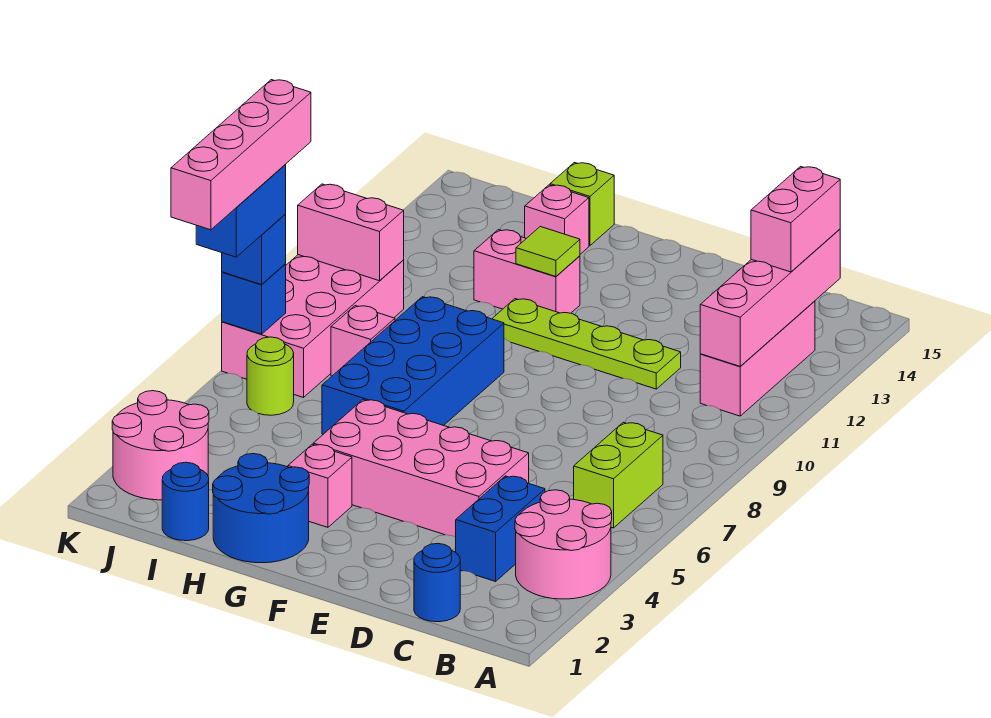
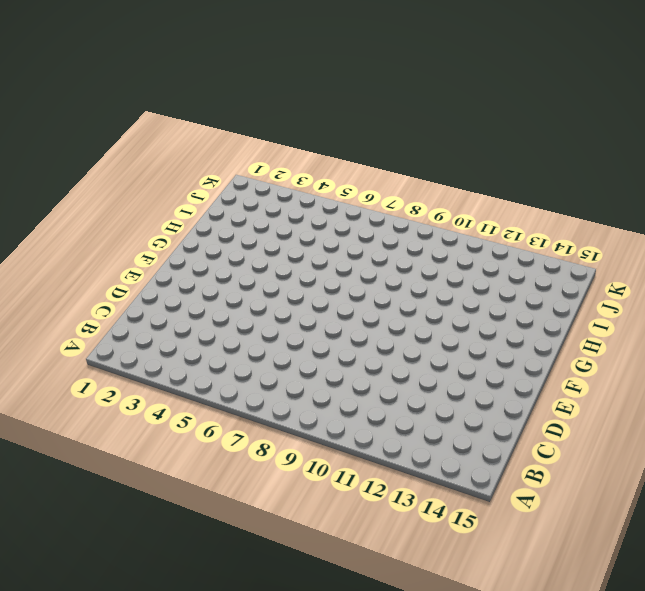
none -> pink 2x2 round brick [515,490,612,599]
none -> lime 1x2 brick [574,422,663,528]
none -> pink 1x3 brick [700,301,815,416]

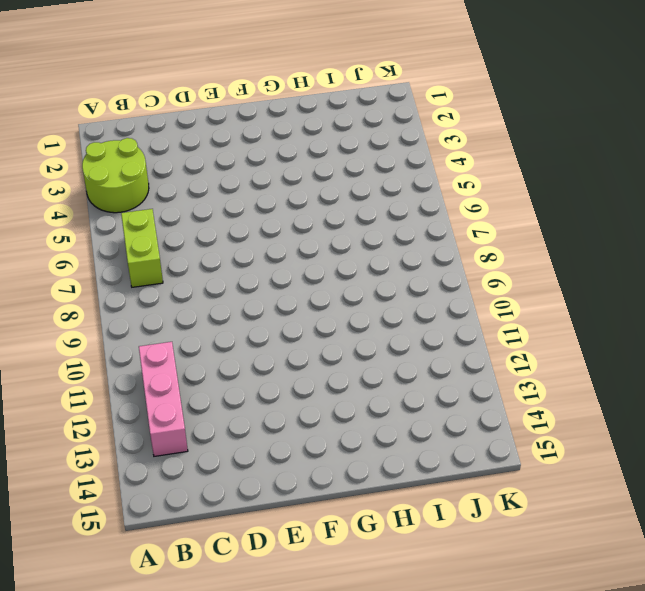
lime 2x2 round brick [82,138,149,213] -> pink 2x2 round brick [515,490,612,599]
none -> blue 1x1 round brick [414,543,460,622]
none -> blue 1x2 brick [456,476,545,581]
none -> pink 2x4 brick [313,400,529,537]

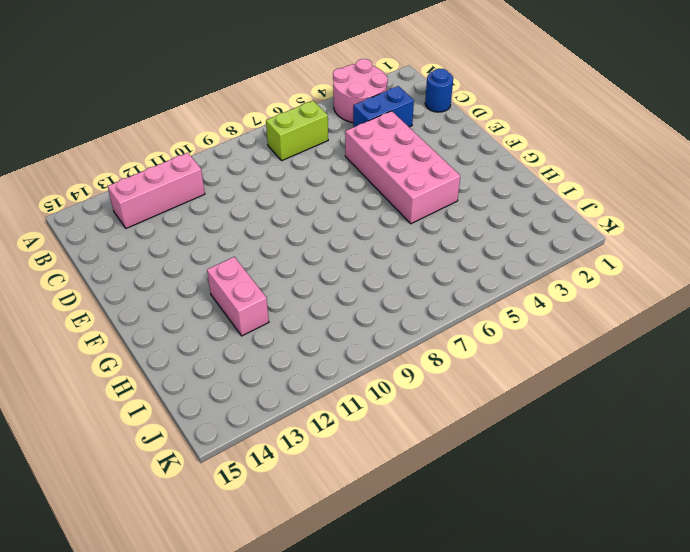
none -> lime 1x4 plate [492,299,681,389]
none -> blue 2x2 round brick [213,454,309,563]
none -> pink 1x1 brick [288,444,352,527]

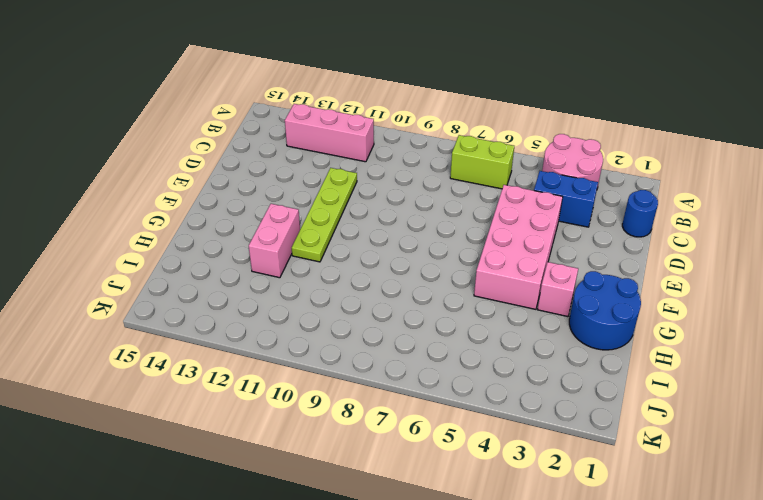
none -> blue 2x4 brick [322,297,504,434]
none -> pink 1x1 brick [525,185,589,254]
none -> lime 1x1 brick [550,163,614,246]

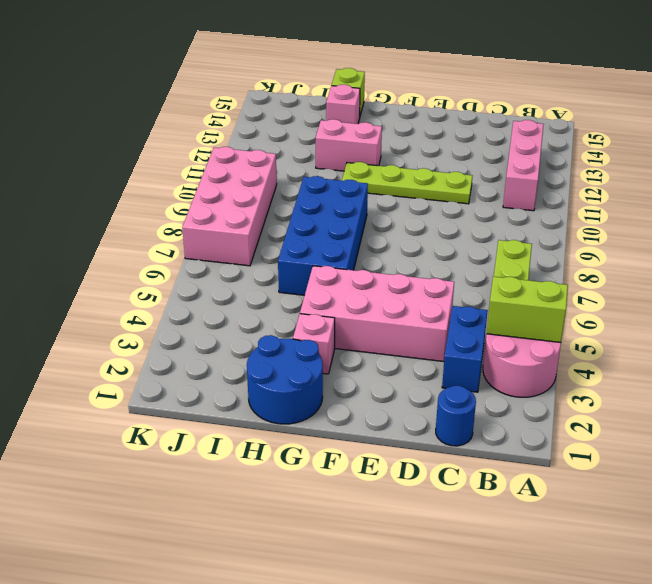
lime 1x2 brick [487,276,568,342] -> none
none -> blue 1x1 round brick [162,462,209,541]
none -> pink 1x1 brick [331,306,395,376]
none -> pink 2x2 round brick [112,391,209,500]

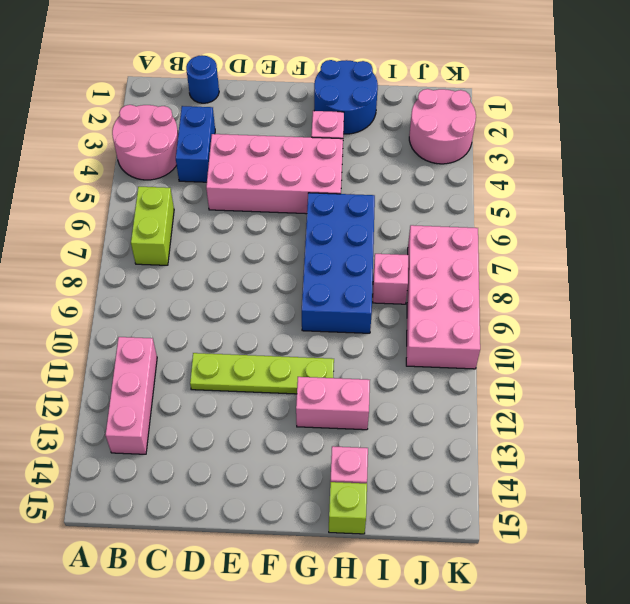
none -> blue 1x1 round brick [162,462,209,541]
none -> lime 1x1 round brick [247,337,294,415]
none -> pink 1x4 brick [700,229,840,366]

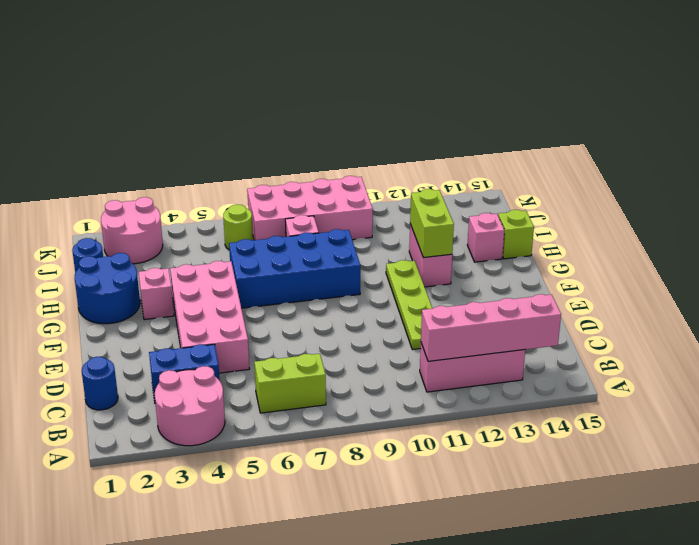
lime 1x2 brick [410,189,454,258] -> lime 1x1 tile [516,227,580,276]
none -> pink 1x2 brick [298,184,404,281]
none -> blue 1x1 brick [222,264,286,334]
none -> pink 1x2 brick [751,167,840,272]

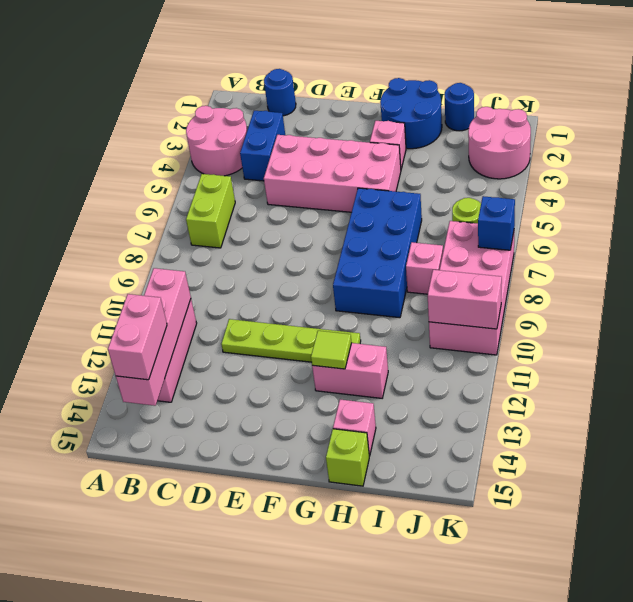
none -> blue 1x1 brick [222,214,286,285]
none -> blue 1x2 brick [196,164,286,257]
none -> pink 1x4 brick [171,80,311,230]

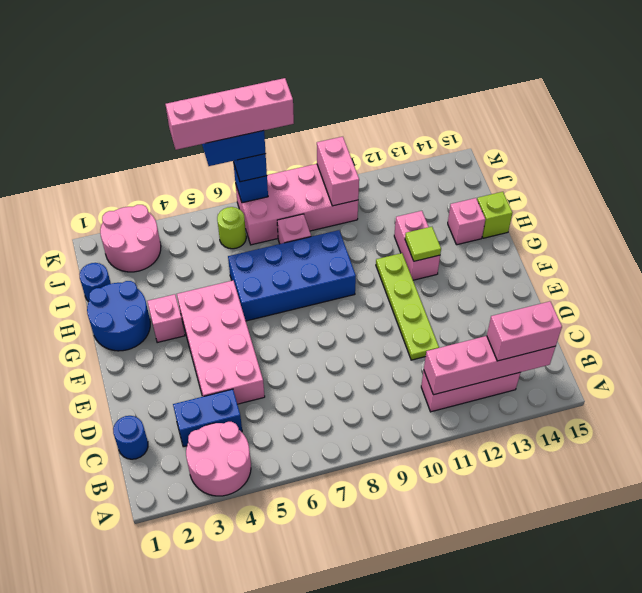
none -> lime 1x2 brick [574,422,663,528]

